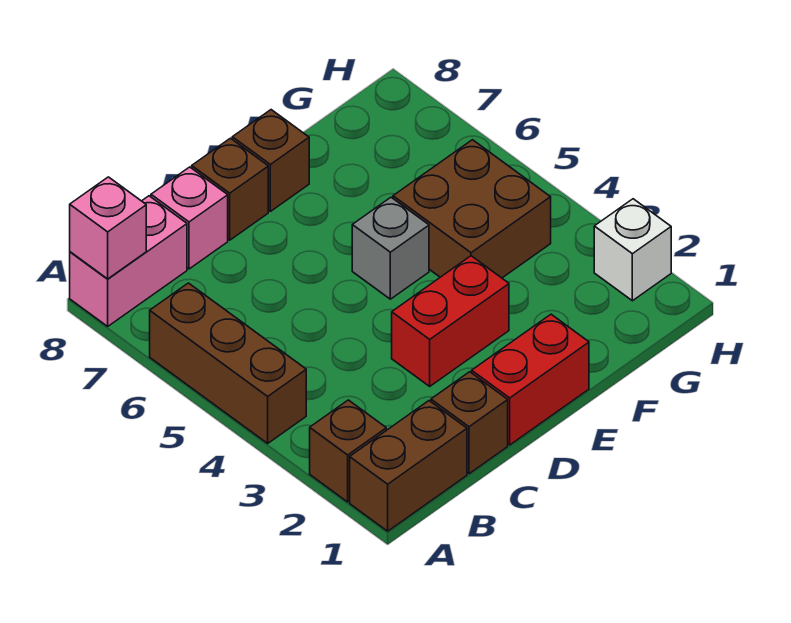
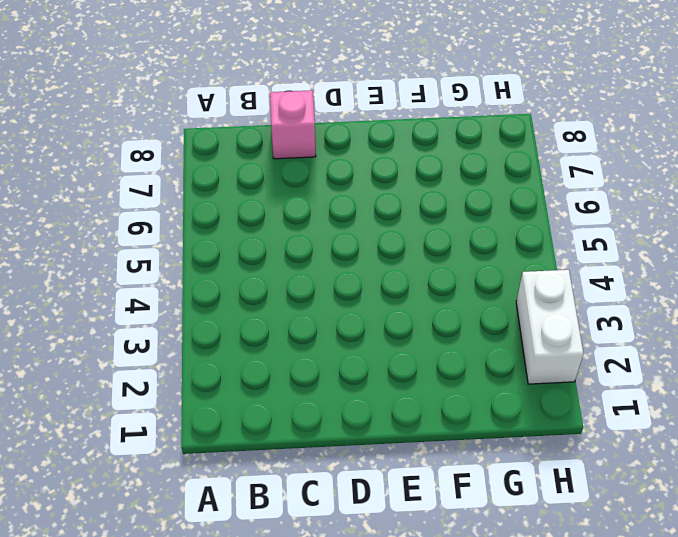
white 1x2 brick [516,270,583,384] -> white 1x1 brick [594,199,671,301]
none -> brown 1x2 brick [350,401,467,531]
none -> brown 1x1 brick [310,400,386,502]
none -> brown 1x3 brick [150,283,306,443]

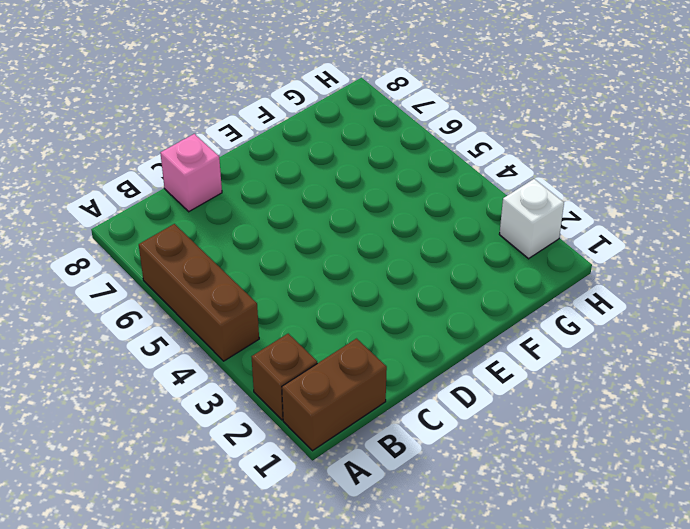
none -> pink 1x2 brick [70,196,187,326]
none -> brown 1x1 brick [431,372,508,474]
none -> red 1x2 brick [472,314,589,445]

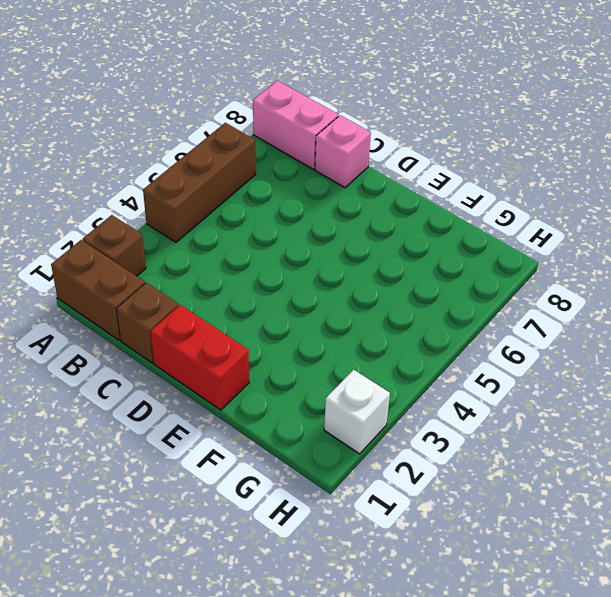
none -> red 1x2 brick [392,256,509,386]
none -> brown 1x1 brick [192,138,268,240]
none -> grey 1x1 brick [352,197,429,299]

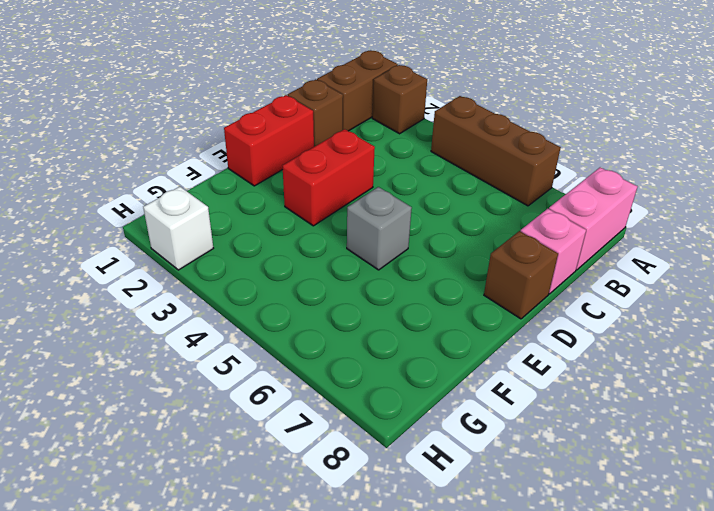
none -> brown 1x1 brick [232,110,309,211]
none -> brown 2x2 brick [393,140,551,278]
none -> pink 1x1 brick [70,177,146,279]

